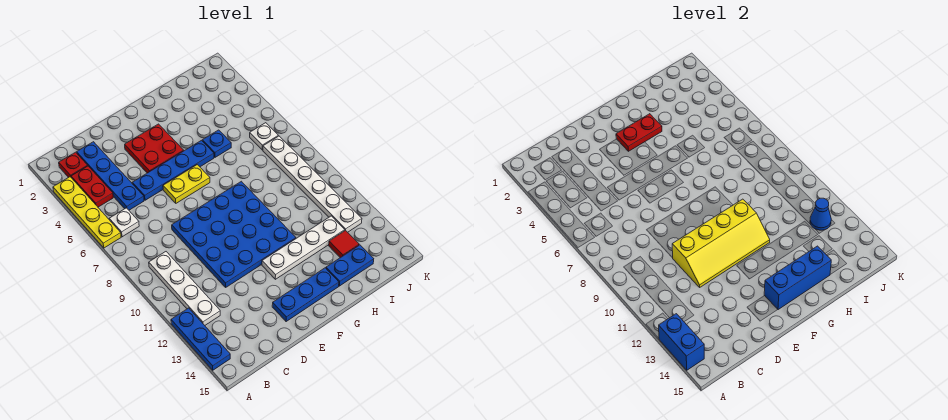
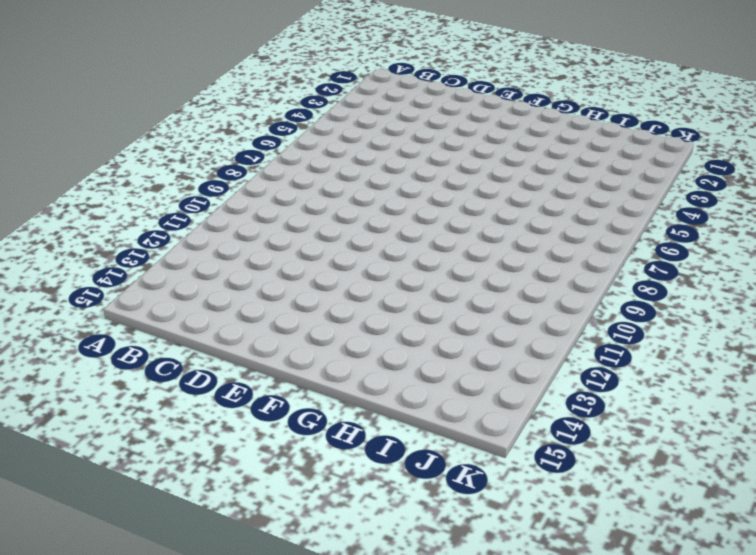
none -> yellow 1x4 plate [53,177,121,248]
none -> blue 1x3 plate [171,308,230,370]
none -> red 1x1 plate [59,152,88,178]

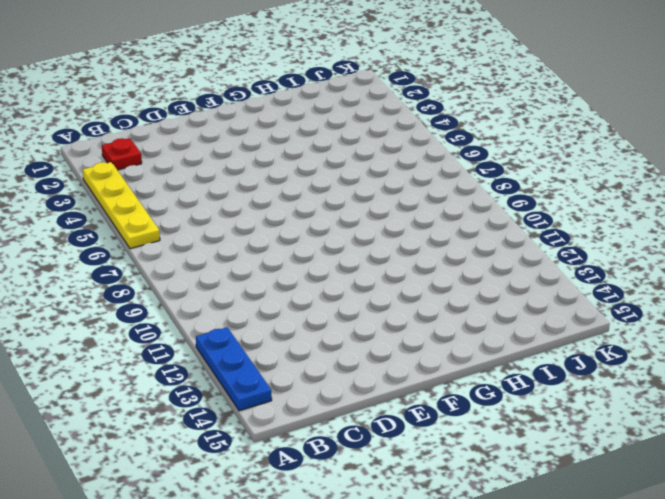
none -> red 1x2 plate [71,166,113,207]
none -> white 1x1 plate [109,208,139,237]
none -> white 1x4 plate [149,252,220,325]

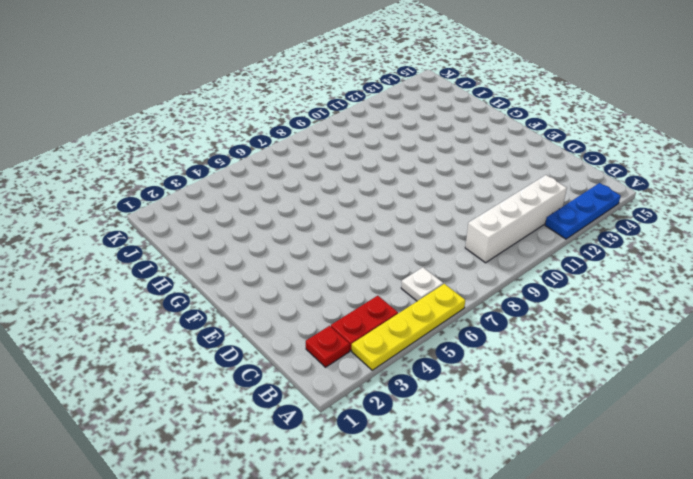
white 1x4 brick [465,175,567,263] -> white 1x4 plate [149,252,220,325]
none -> blue 1x4 plate [77,142,144,210]
none -> blue 1x4 plate [132,141,214,200]
none -> blue 4x4 plate [172,181,296,287]

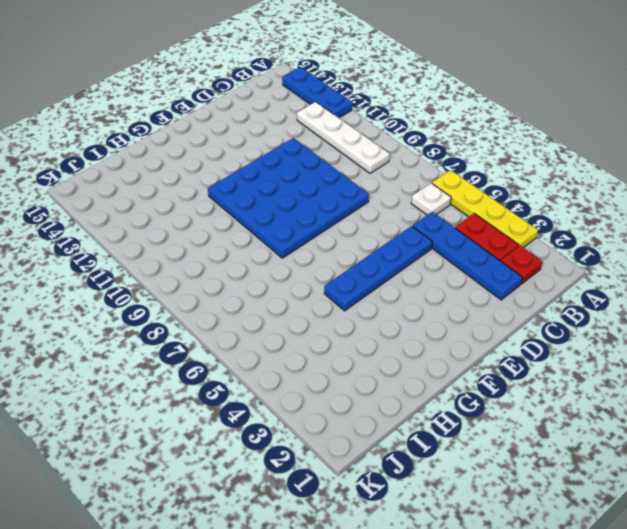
none -> red 2x2 plate [125,124,184,173]
none -> yellow 1x2 plate [163,165,210,203]
none -> blue 1x3 plate [272,268,339,322]

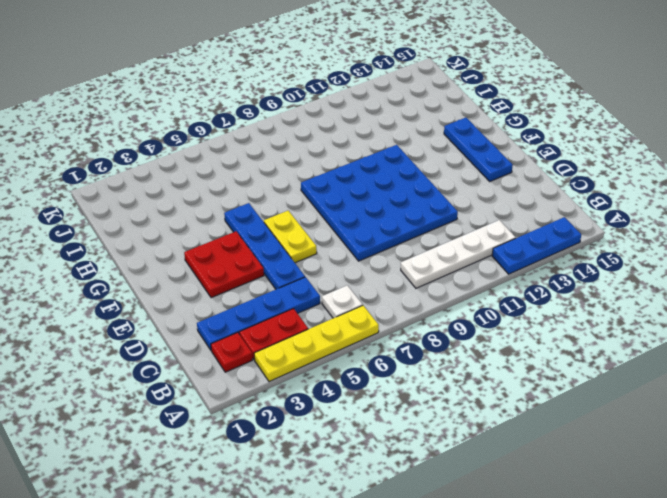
none -> white 1x4 plate [262,216,345,279]
none -> blue 1x1 plate [202,130,231,157]
none -> blue 1x2 plate [326,245,374,286]

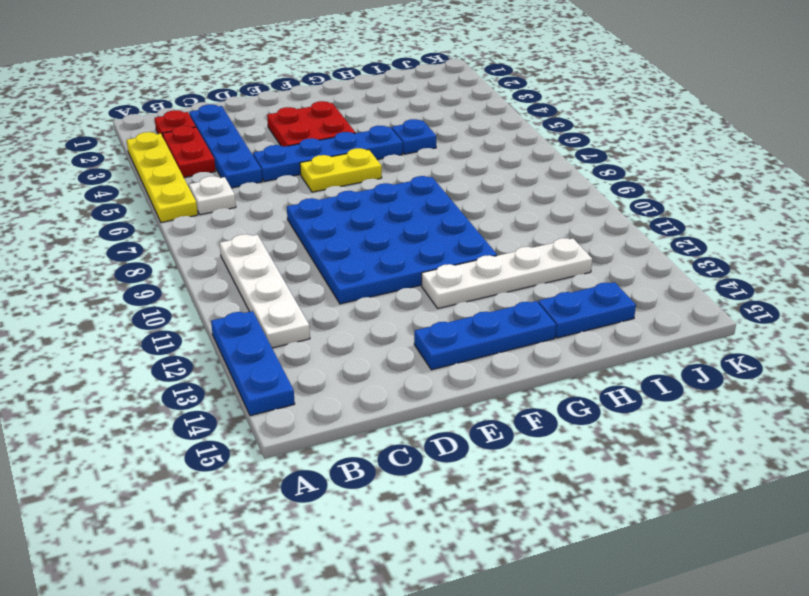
none -> red 1x1 tile [329,230,359,258]
none -> white 1x1 plate [250,123,279,150]
none -> white 1x6 plate [263,136,362,232]

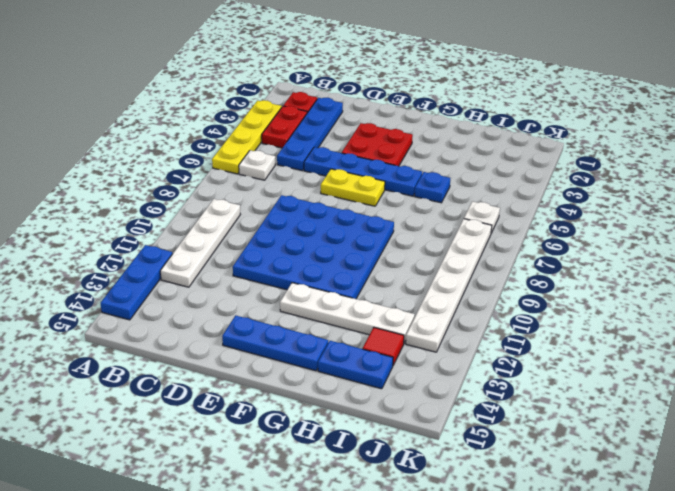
none -> blue 1x2 brick [659,314,704,370]
none -> yellow 2x4 slope [672,199,770,287]
none -> red 1x2 plate [616,114,662,151]

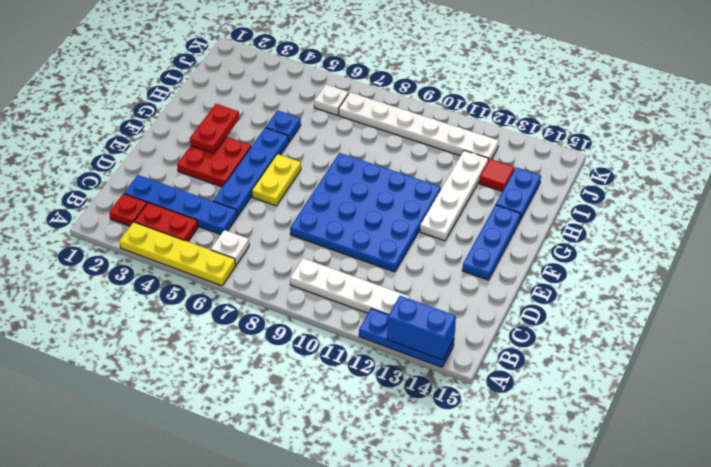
none -> yellow 2x4 slope [672,199,770,287]
none -> blue 1x3 brick [764,246,831,310]
none -> blue 1x1 cone [810,198,831,230]

